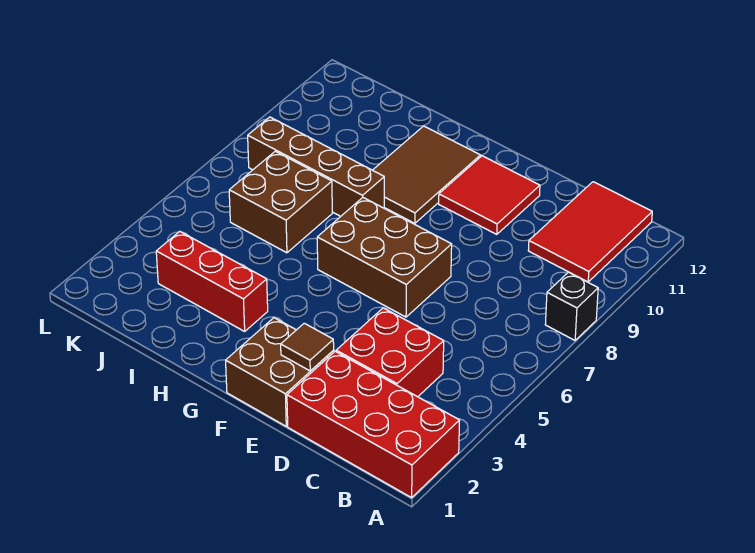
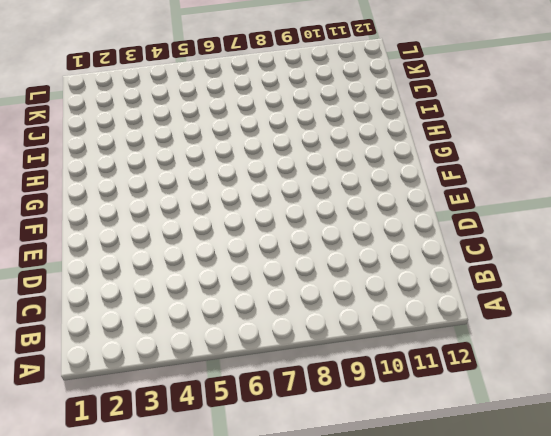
none -> red 2x4 brick [287,351,460,498]
none -> black 1x1 brick [545,272,598,340]
none -> red 2x3 tile [528,182,652,282]

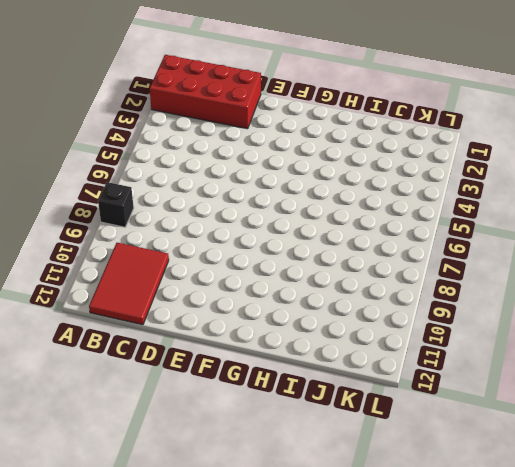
none -> red 2x2 brick [336,308,444,397]
none -> brown 2x2 brick [226,318,334,426]
none -> brown 2x3 brick [317,198,452,317]

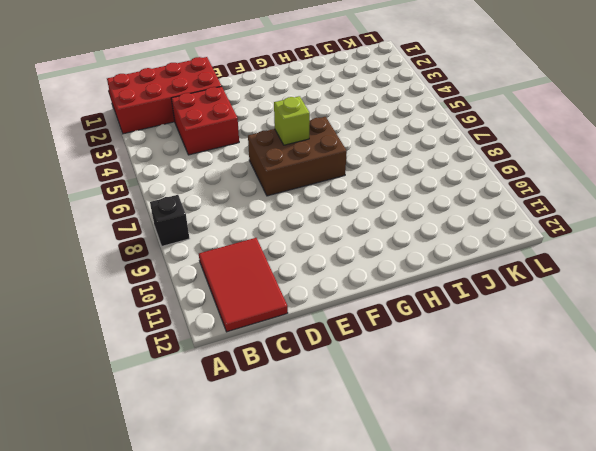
lime 1x1 brick [274,96,310,145] -> none
none -> brown 2x2 brick [226,318,334,426]
none -> red 2x2 tile [439,156,540,234]
none -> brown 2x3 tile [373,126,481,223]

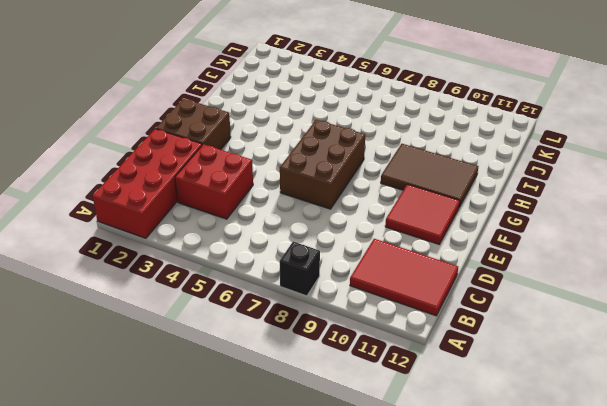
none -> red 1x3 brick [156,231,268,331]
none -> brown 1x4 brick [248,117,384,216]
none -> brown 2x2 brick [229,151,332,253]

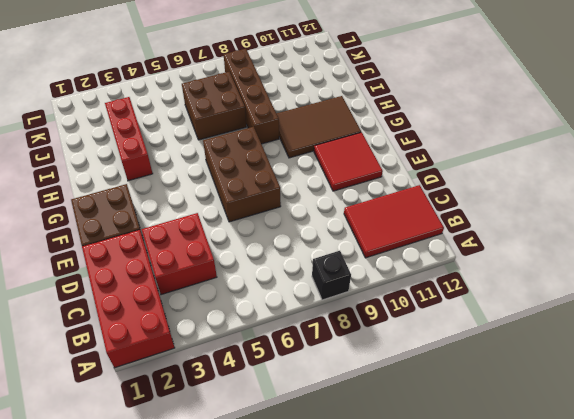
none -> brown 1x1 tile [281,323,334,371]

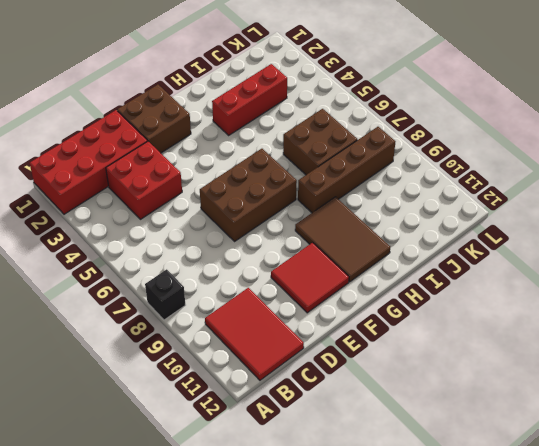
none -> brown 1x1 tile [281,323,334,371]

